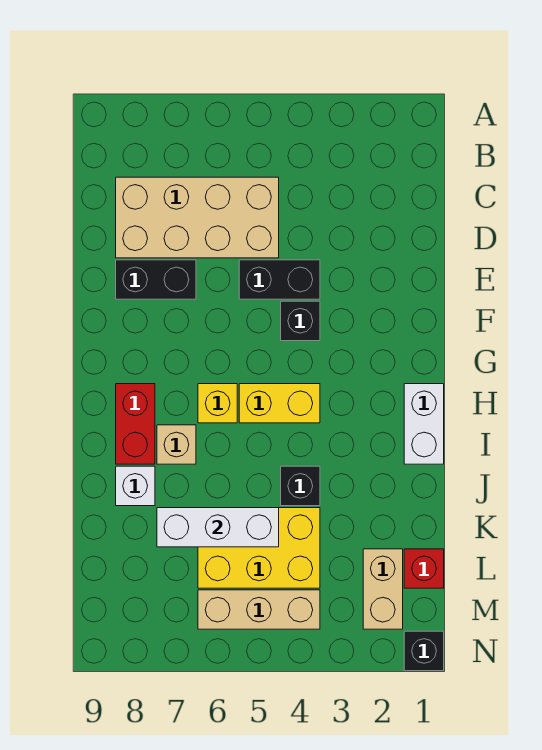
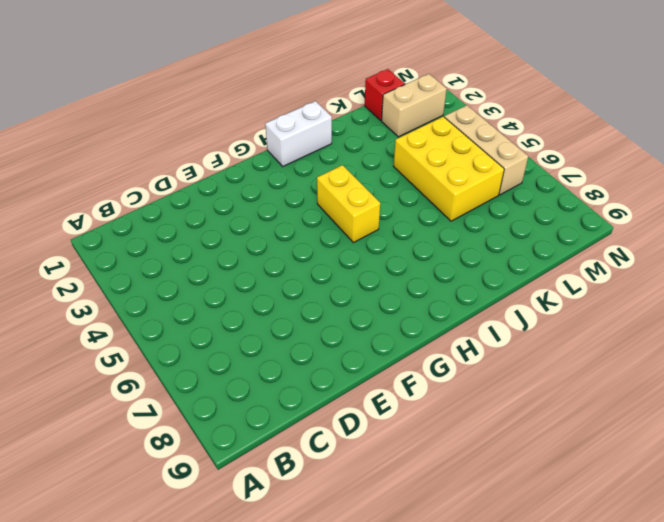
none -> tan 2x4 brick [116,177,279,258]
none -> black 1x2 brick [239,260,320,299]
none -> black 1x2 brick [116,260,196,299]

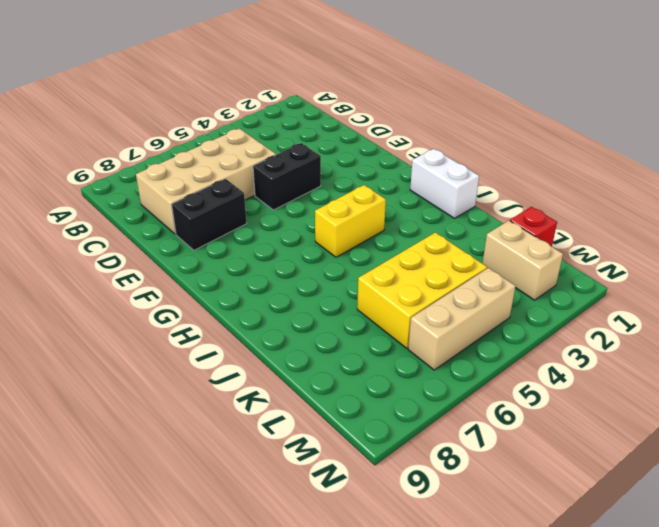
none -> black 1x1 brick [281,301,320,341]
none -> yellow 1x1 brick [198,384,237,423]
none -> red 1x2 brick [116,384,155,464]

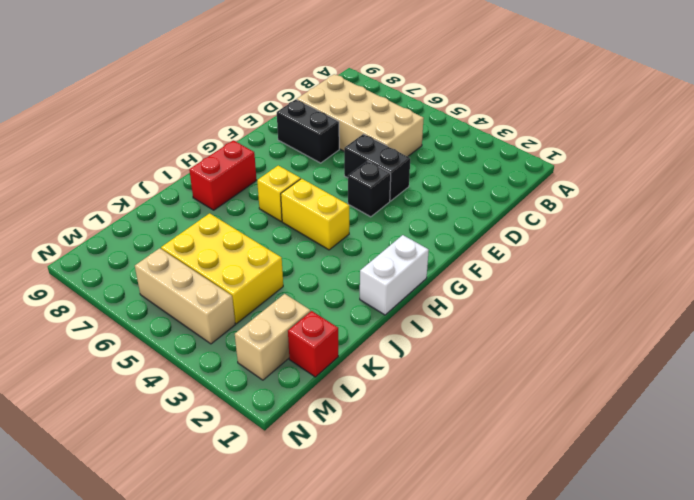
none -> tan 1x1 brick [157,425,196,464]
none -> black 1x1 brick [281,466,320,506]
none -> white 1x1 brick [116,466,155,506]

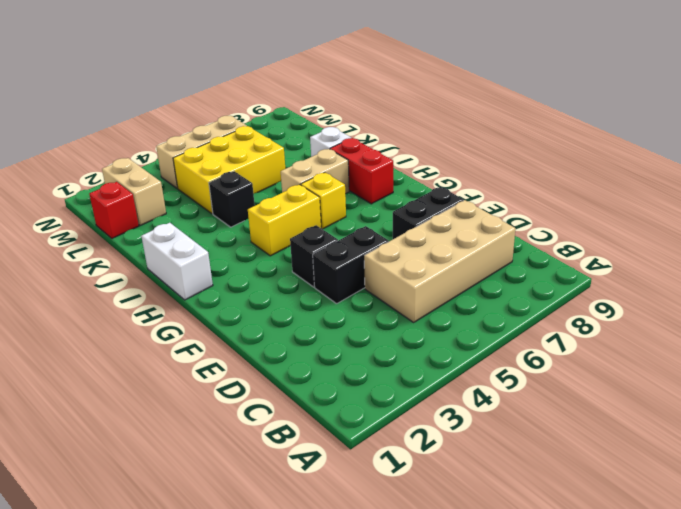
tan 1x2 brick [281,149,349,194] -> tan 1x1 brick [157,425,196,464]
none -> black 1x1 brick [404,631,444,671]
none -> white 1x3 brick [157,508,279,547]

